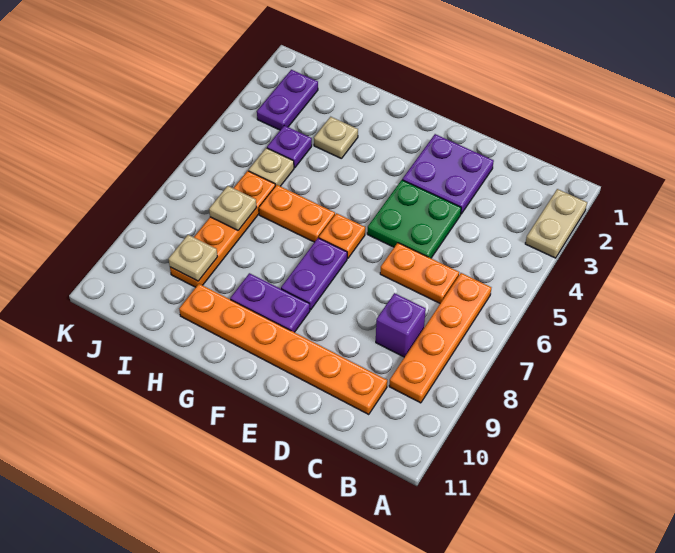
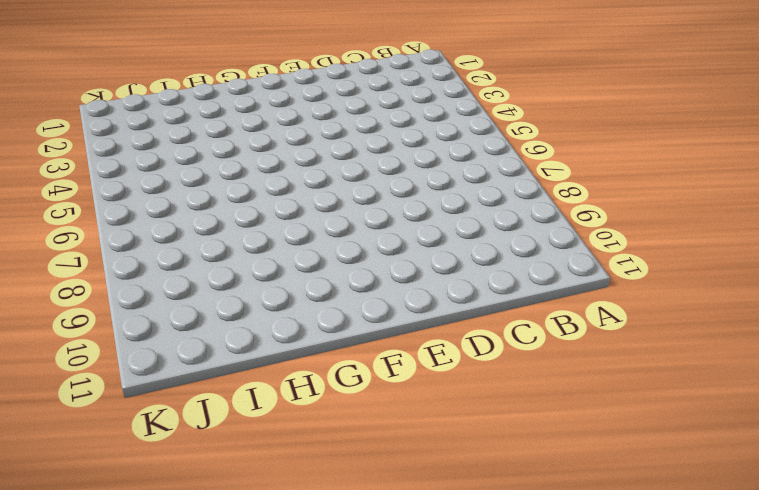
none -> tan 1x2 plate [525,189,587,258]
none -> orange 1x4 plate [389,273,491,403]
none -> orange 1x2 plate [380,243,459,303]

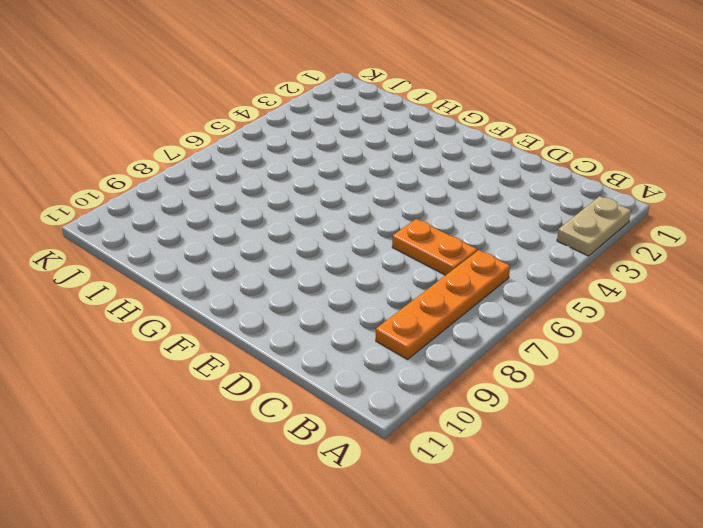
none -> purple 1x1 brick [376,293,426,357]
none -> orange 1x6 plate [179,284,387,415]
none -> purple 2x2 plate [402,134,494,214]

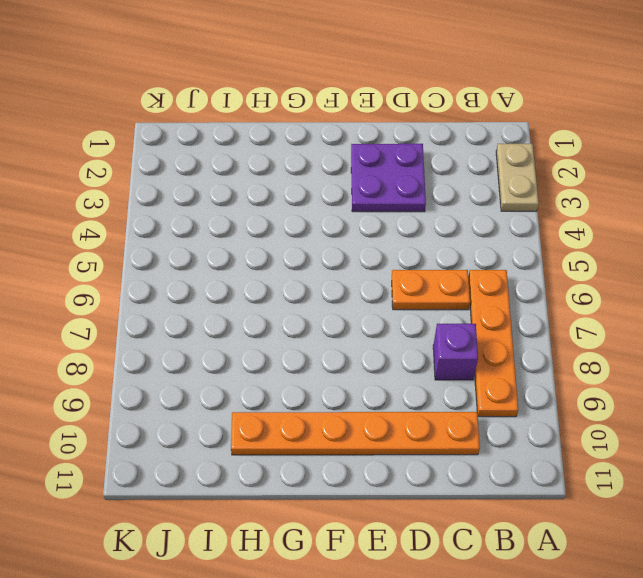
none -> green 2x2 plate [367,180,461,258]
none -> orange 1x1 plate [319,213,365,258]
none -> purple 1x2 plate [281,238,347,310]

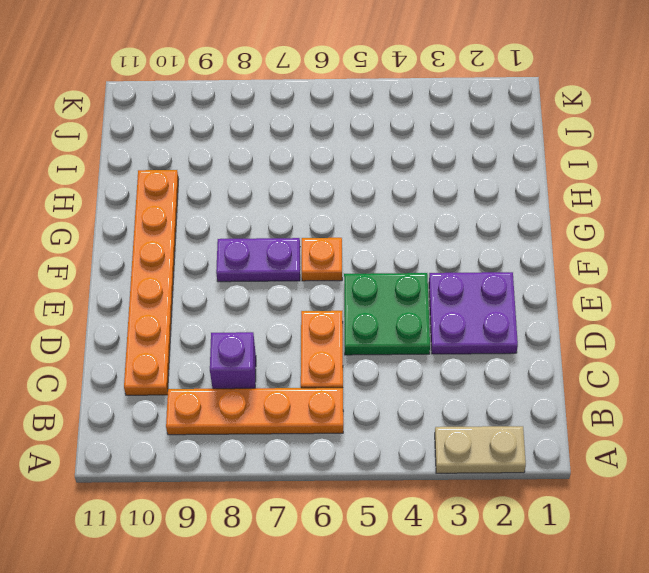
none -> purple 1x2 plate [230,273,310,332]
none -> orange 1x2 plate [259,185,335,242]
none -> tan 1x1 plate [314,117,358,159]

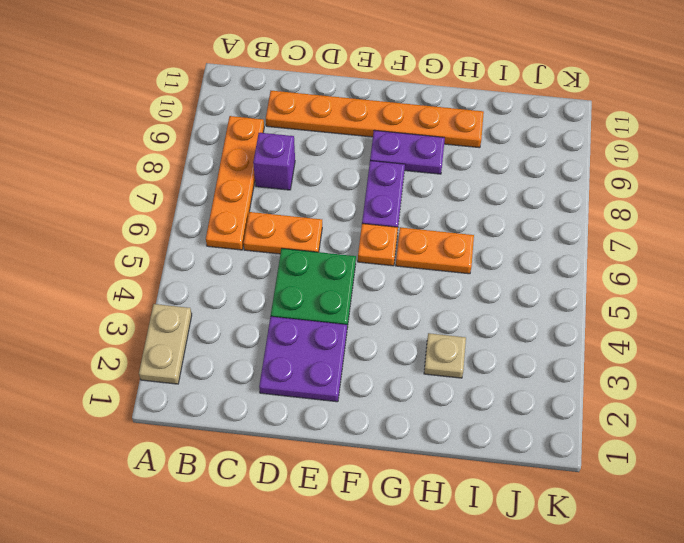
none -> purple 1x1 plate [267,125,312,168]
none -> tan 1x1 plate [249,148,294,186]
none -> orange 1x4 plate [170,171,275,287]

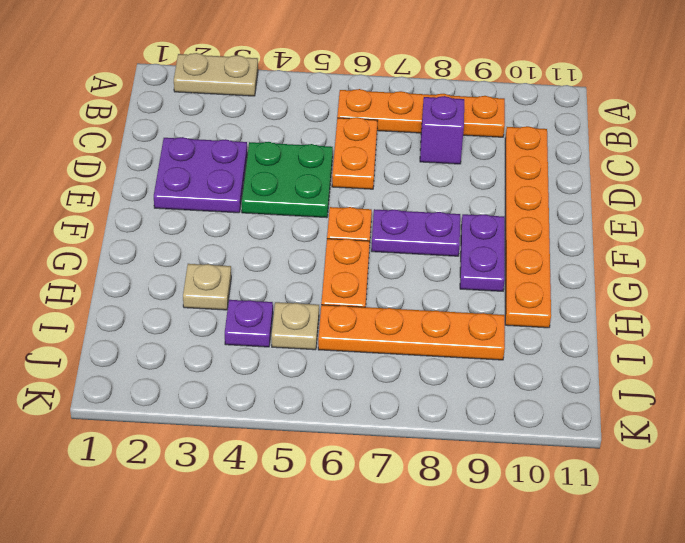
none -> purple 1x2 plate [257,70,318,130]
none -> tan 1x1 plate [209,186,257,230]
none -> tan 1x1 plate [168,235,218,281]

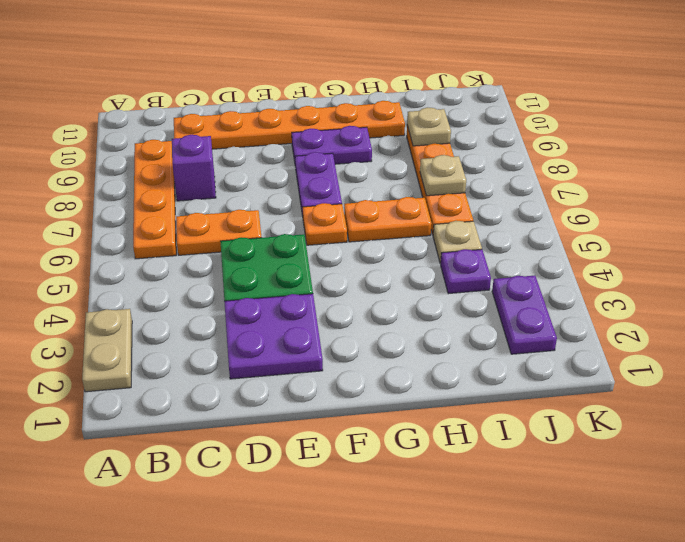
none -> tan 1x1 plate [314,117,358,159]

